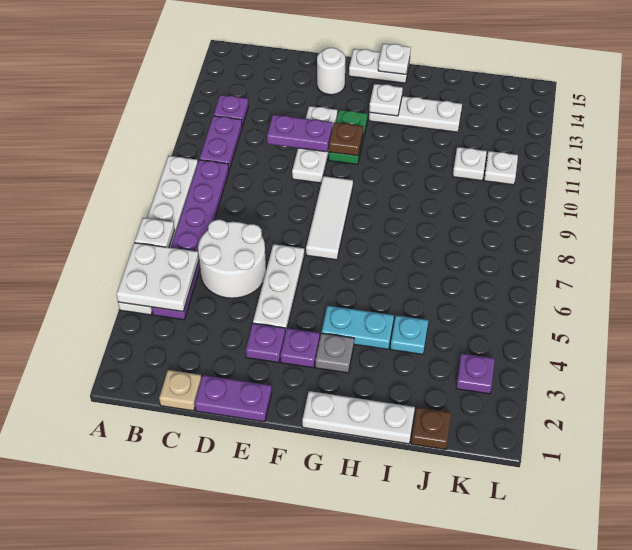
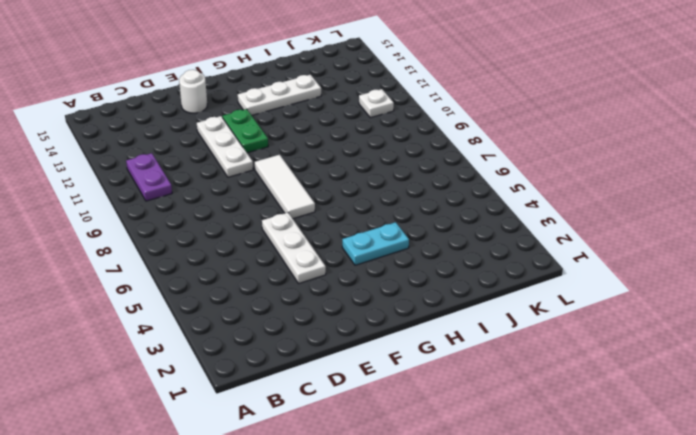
none -> white 1x6 plate [118,156,198,315]
none -> purple 1x6 plate [152,160,229,320]
none -> purple 1x1 plate [213,95,248,126]
none -> tan 1x1 plate [159,370,201,411]

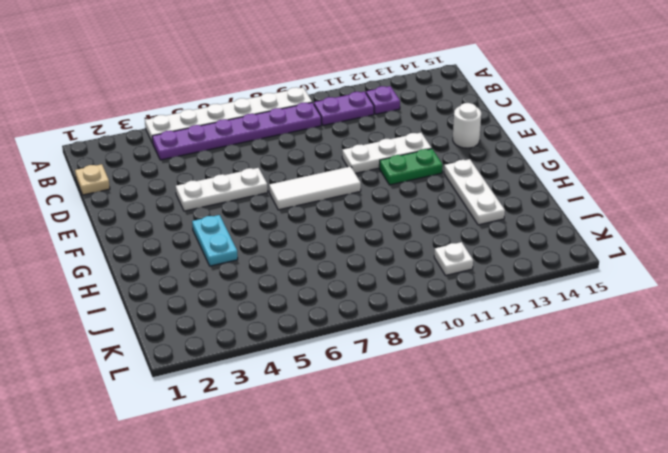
none -> white 2x2 round brick [198,220,266,298]
none -> purple 1x2 plate [195,375,272,422]
none -> purple 1x1 plate [246,323,285,363]
none -> purple 1x1 plate [280,328,320,368]

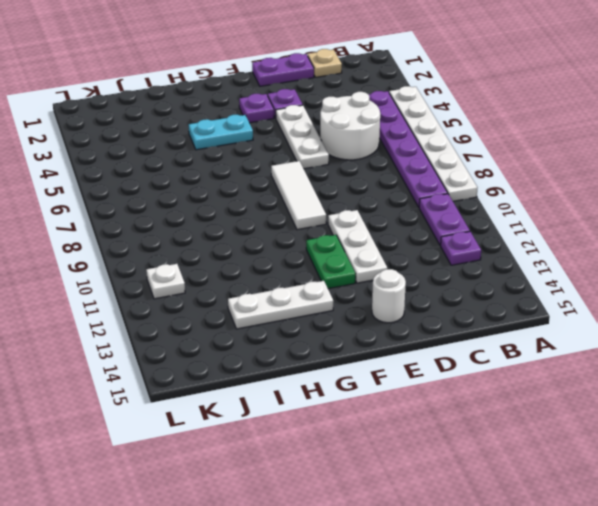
none -> white 1x2 plate [349,49,410,83]
none -> white 1x3 plate [302,391,415,444]
none -> grey 1x1 plate [315,333,354,373]
none -> cyan 1x1 plate [390,315,428,354]

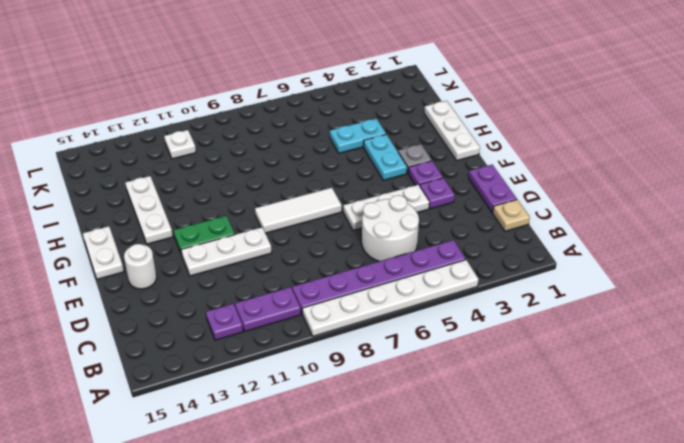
cyan 1x2 plate [330,119,386,153] -> cyan 1x1 plate [390,315,428,354]
none -> brown 1x1 plate [411,407,451,449]
none -> white 1x1 plate [453,147,487,181]
none -> purple 1x1 plate [456,353,495,394]
none -> white 2x2 plate [117,243,199,311]

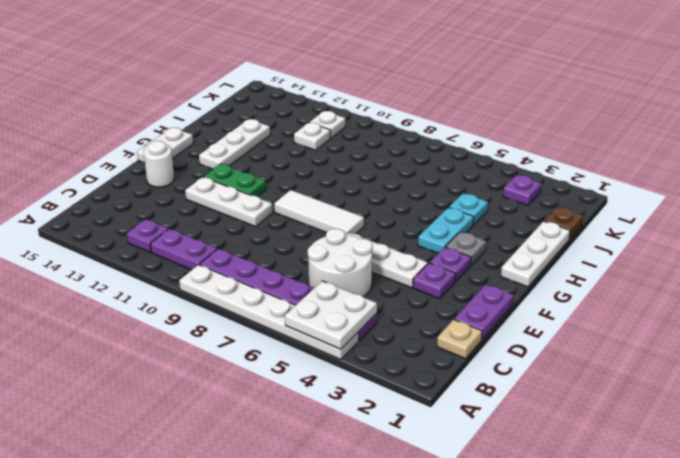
none -> white 1x1 plate [135,218,174,247]
none -> purple 1x2 plate [267,115,332,152]
none -> brown 1x1 plate [329,123,363,156]
none -> white 1x1 plate [369,84,403,116]

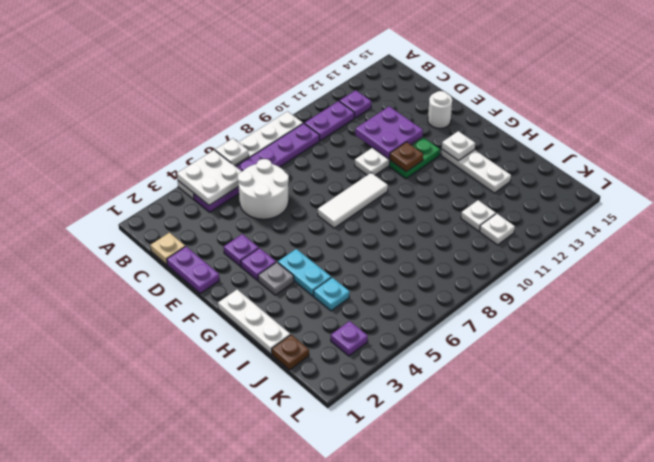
purple 2x2 plate [355,106,423,159] -> purple 1x2 plate [267,115,332,152]
none -> white 1x3 plate [253,244,304,333]
none -> white 1x2 plate [349,49,410,83]
none -> white 1x1 plate [378,44,411,74]

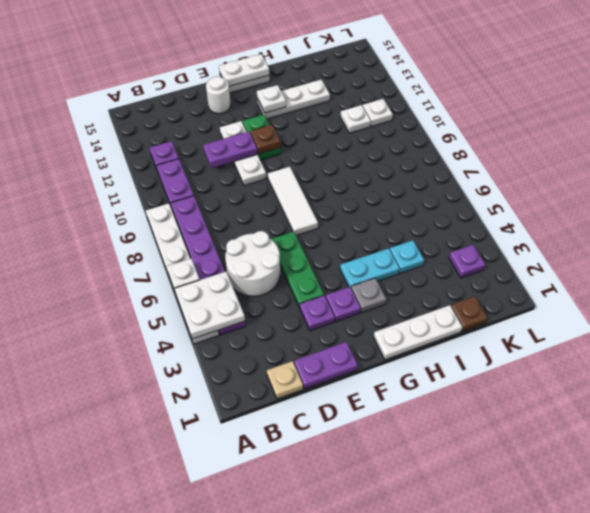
green 1x3 plate [271,232,324,308] -> white 1x3 plate [253,244,304,333]
white 1x2 plate [219,54,269,86] -> white 1x1 plate [378,44,411,74]

